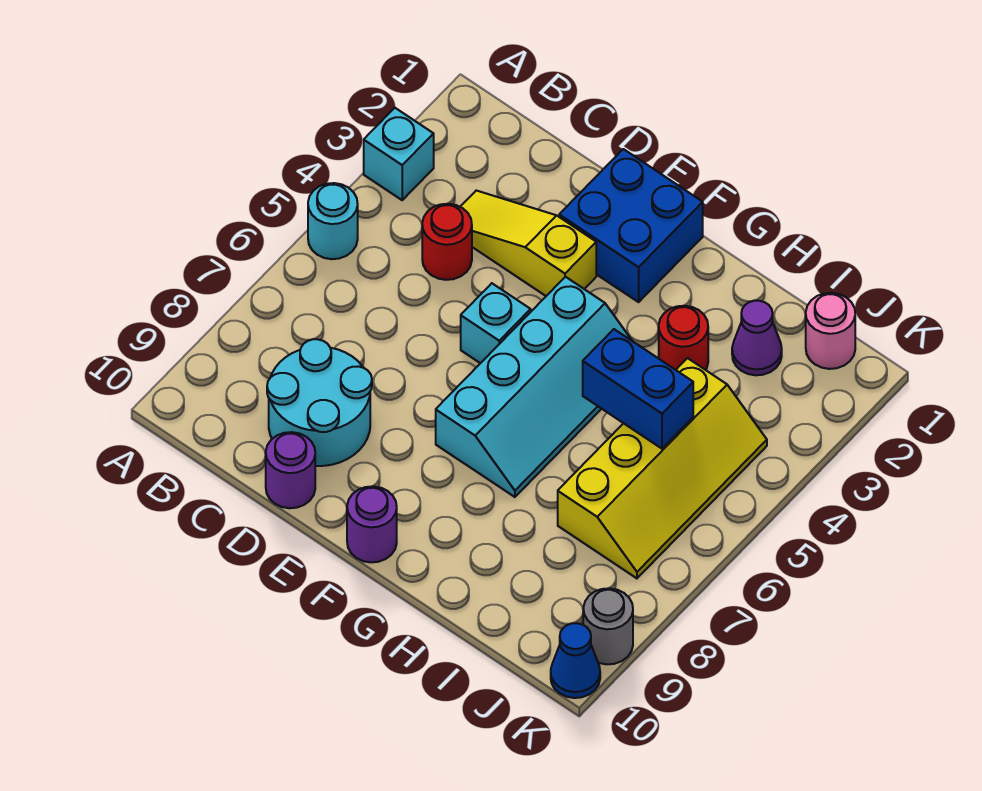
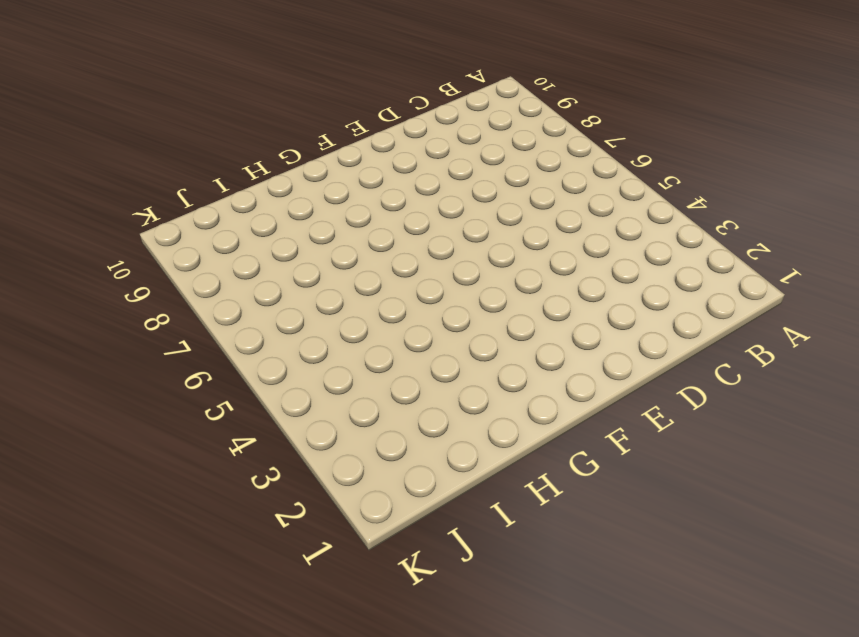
none -> cyan 1x1 brick [364,108,434,200]
none -> cyan 1x1 round brick [308,183,358,259]
none -> yellow 1x3 slope [460,191,596,296]

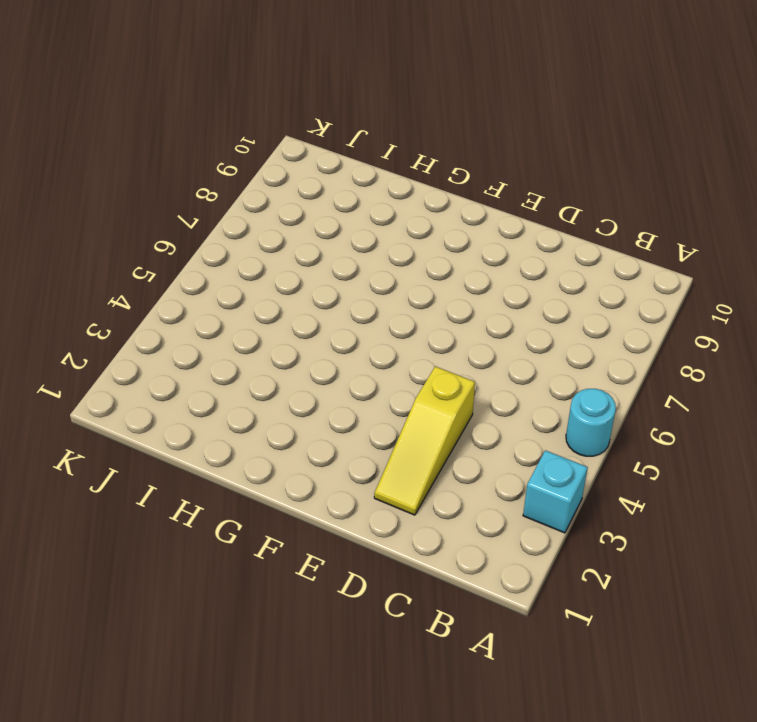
yellow 1x3 slope [374,366,475,515] -> yellow 1x3 slope turned to [460,191,596,296]
none -> red 1x1 round brick [422,204,472,280]
none -> cyan 2x2 round brick [267,339,372,466]
none -> purple 1x1 round brick [266,432,315,508]

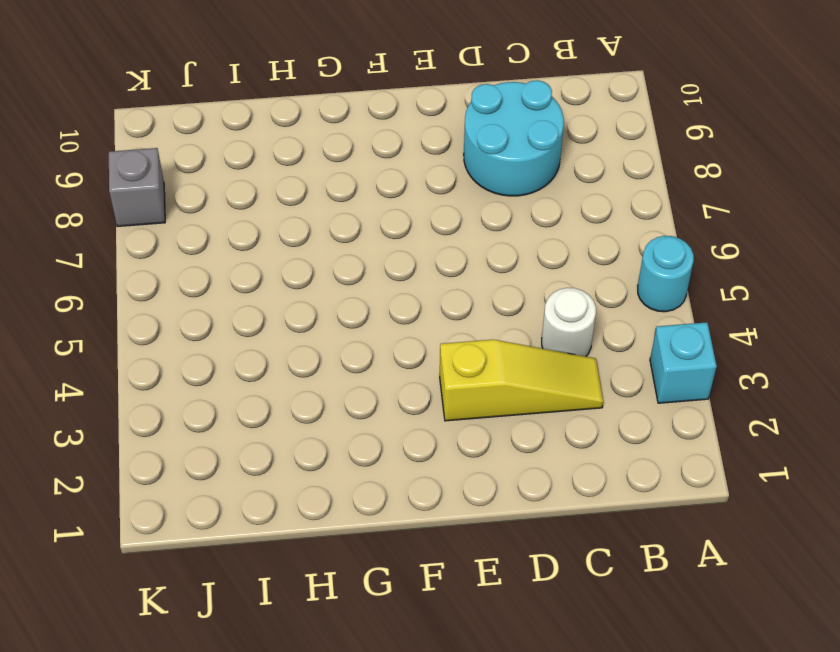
white 1x1 round brick [542,288,596,356] -> red 1x1 round brick [422,204,472,280]
grey 1x1 brick [109,148,165,227] -> none
none -> purple 1x1 round brick [266,432,315,508]
none -> blue 2x2 brick [559,149,703,302]
none -> cyan 1x1 brick [461,283,531,363]

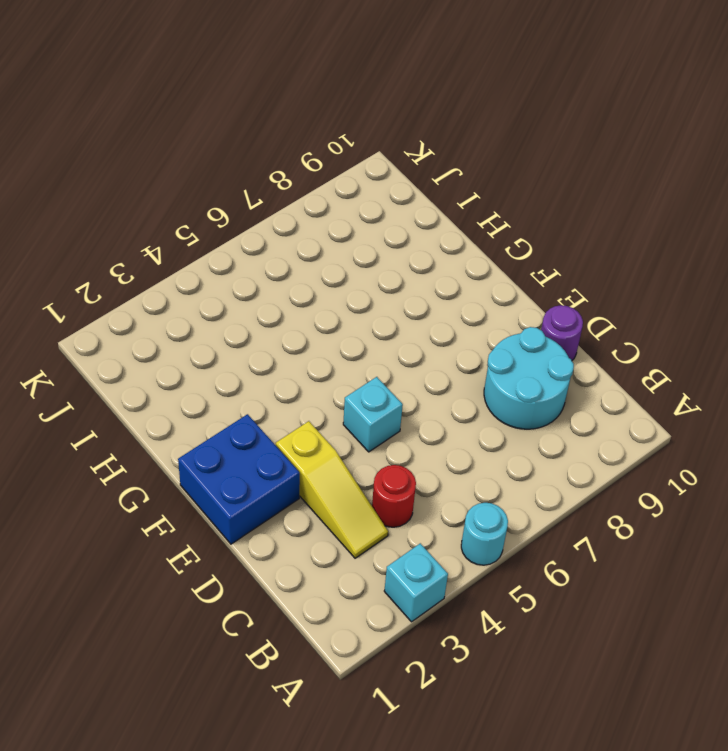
none -> cyan 2x4 slope [436,277,632,497]
none -> purple 1x1 round brick [347,486,397,562]
none -> red 1x1 round brick [659,306,708,370]

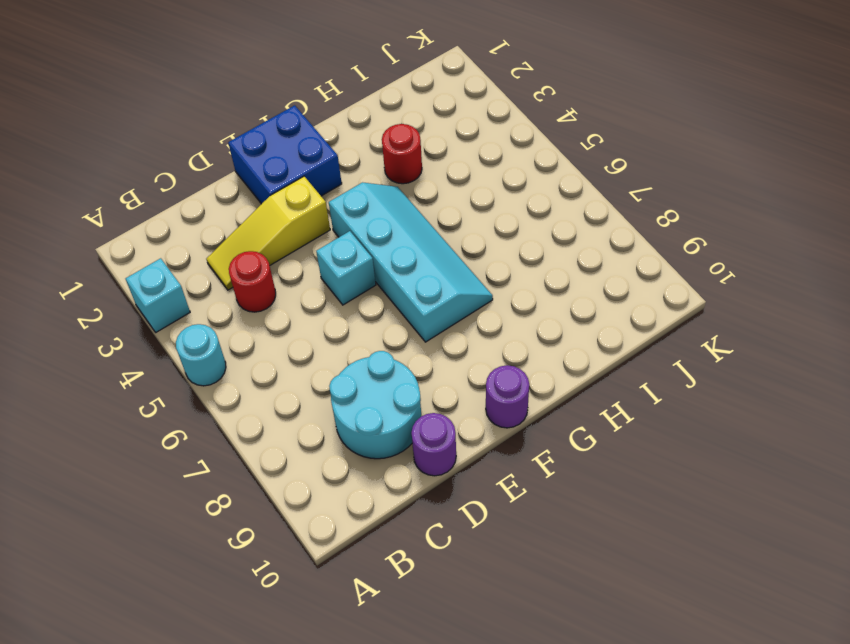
none -> purple 1x1 cone [732,301,782,375]
none -> yellow 2x4 slope [558,358,767,578]
none -> pink 1x1 round brick [806,293,855,369]

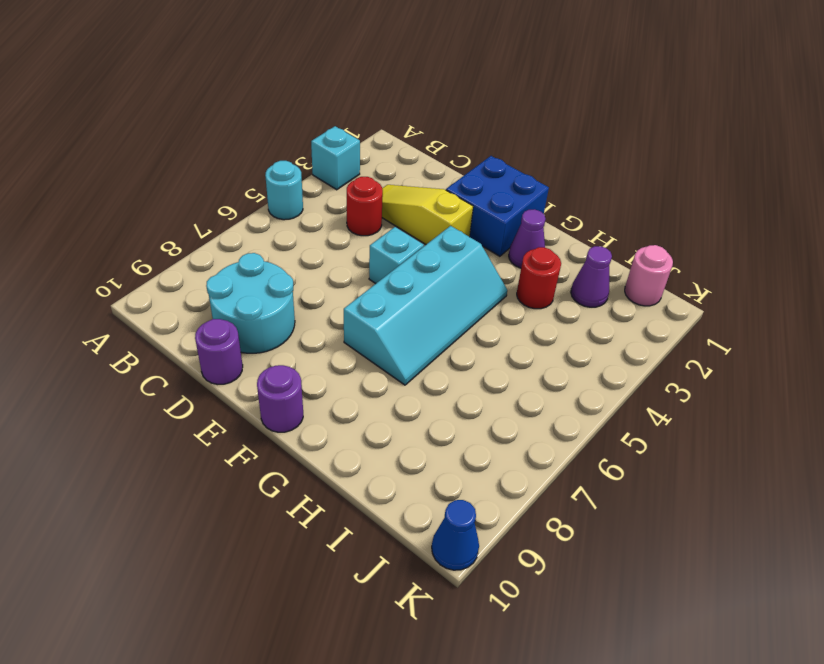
purple 1x1 cone [509,209,546,268] -> none
none -> yellow 2x4 slope [558,358,767,578]
none -> grey 1x1 round brick [583,588,633,664]
none -> blue 1x2 brick [583,329,693,449]

